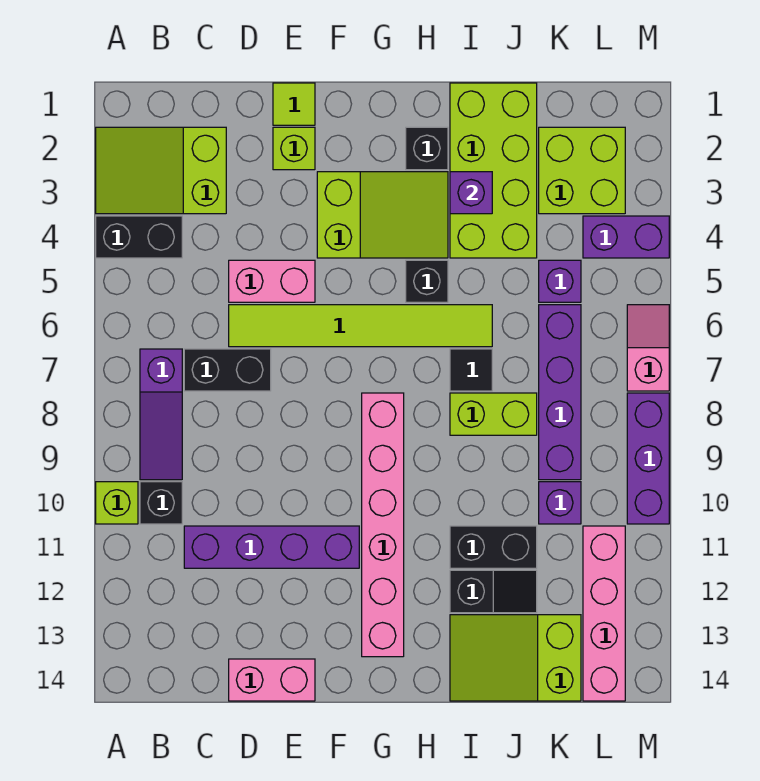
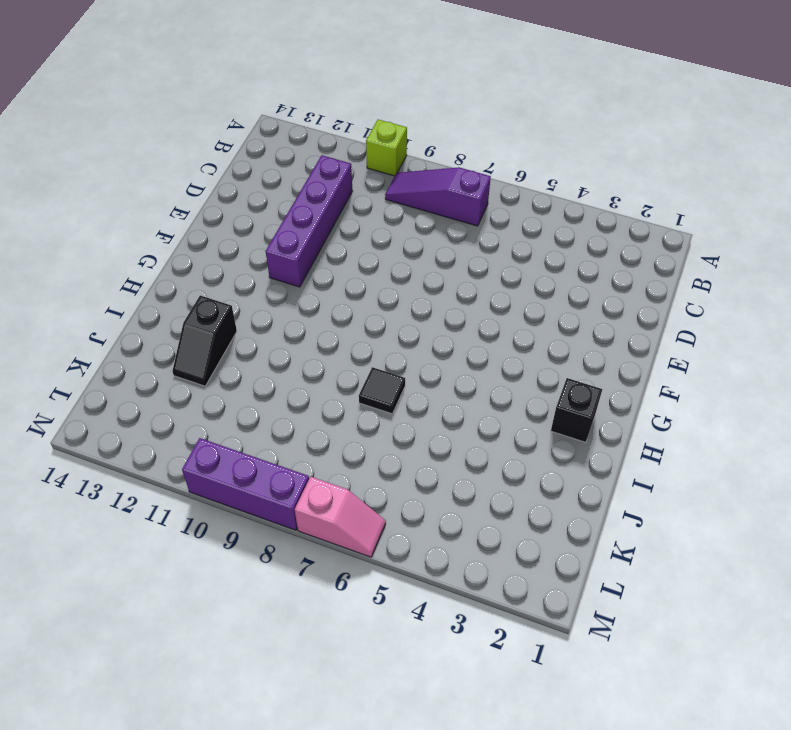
none -> lime 2x3 slope [96,127,226,214]
none -> black 1x2 brick [96,216,182,258]
none -> black 1x1 brick [140,482,182,524]
none -> black 1x2 brick [184,349,271,391]

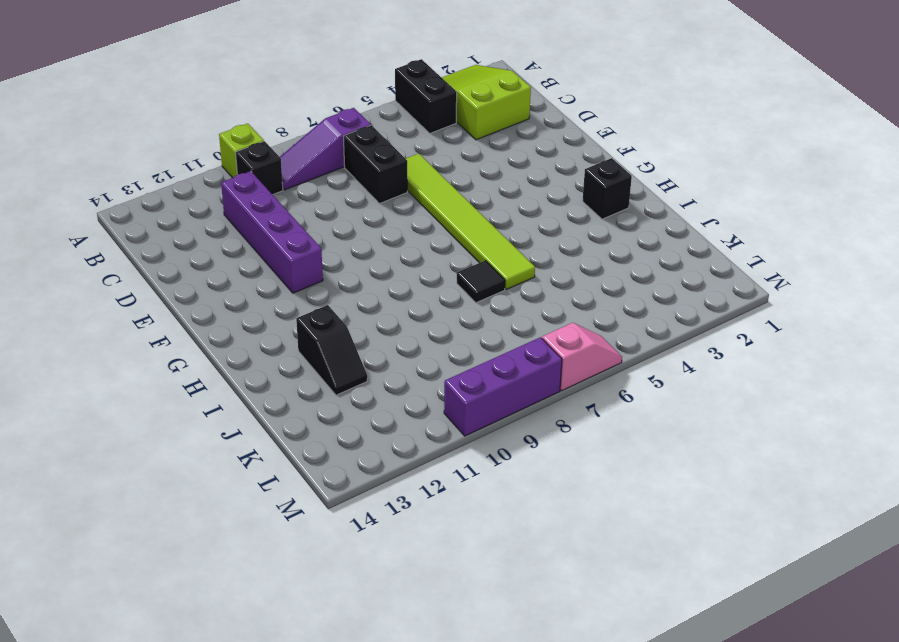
none -> pink 1x2 brick [229,260,315,302]
none -> pink 1x2 brick [229,659,315,701]
none -> lime 1x1 tile [273,83,315,125]
none -> lime 1x1 brick [273,127,315,170]

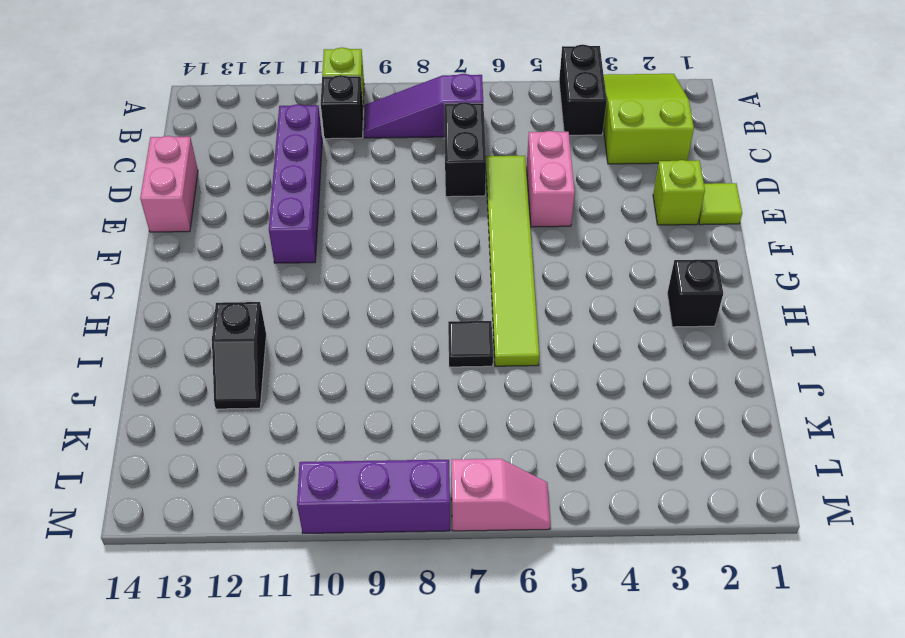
none -> lime 2x3 slope [317,172,448,258]
none -> pink 1x6 brick [362,393,404,657]
none -> black 1x1 brick [406,260,448,302]
none -> lime 2x4 brick [450,83,537,258]

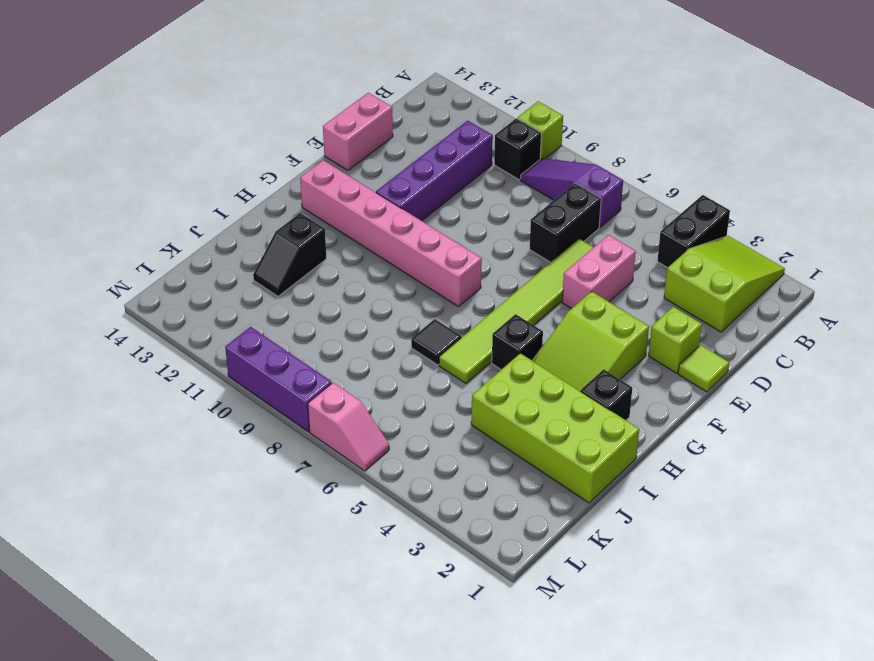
none -> lime 1x2 brick [450,393,537,435]
none -> black 1x2 brick [450,526,537,568]
none -> lime 2x3 slope [450,615,581,701]
none -> lime 2x2 brick [539,127,625,214]

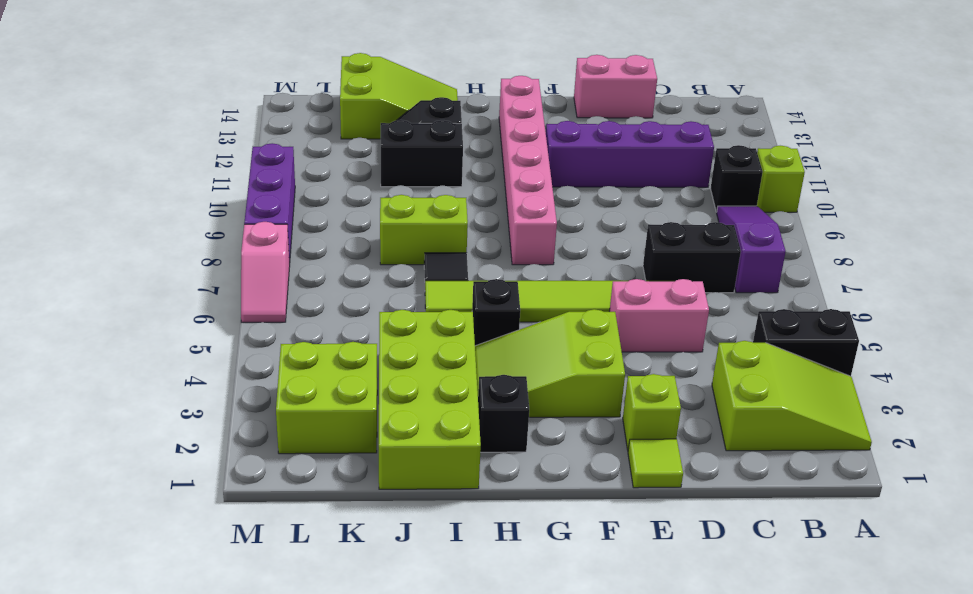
none -> purple 1x1 brick [539,260,581,302]
none -> purple 1x4 brick [539,305,581,480]
none -> purple 1x1 brick [539,482,581,524]
none -> purple 1x2 brick [583,216,669,258]

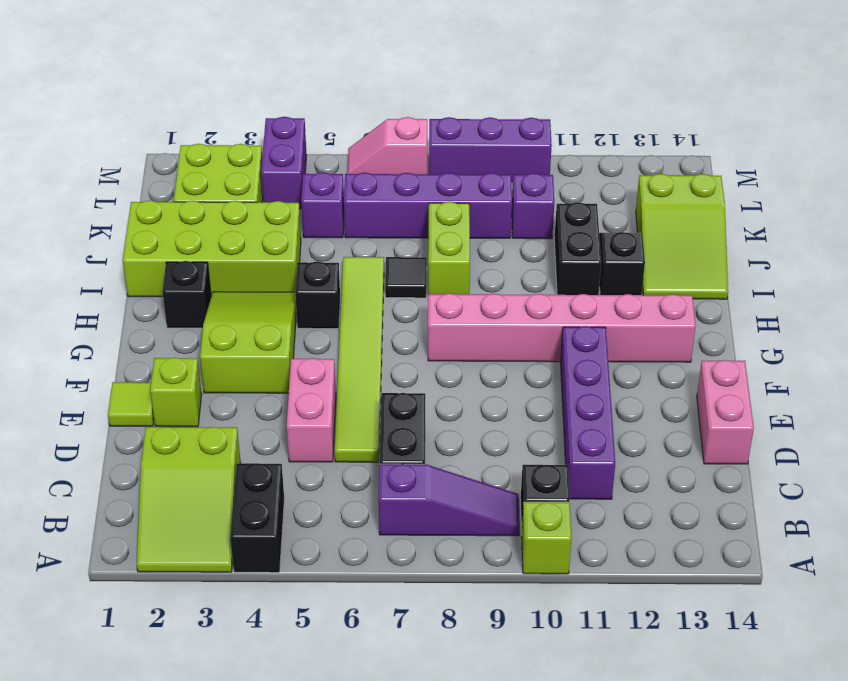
none -> pink 1x4 brick [583,526,625,701]
none -> purple 1x1 brick [450,172,492,214]

